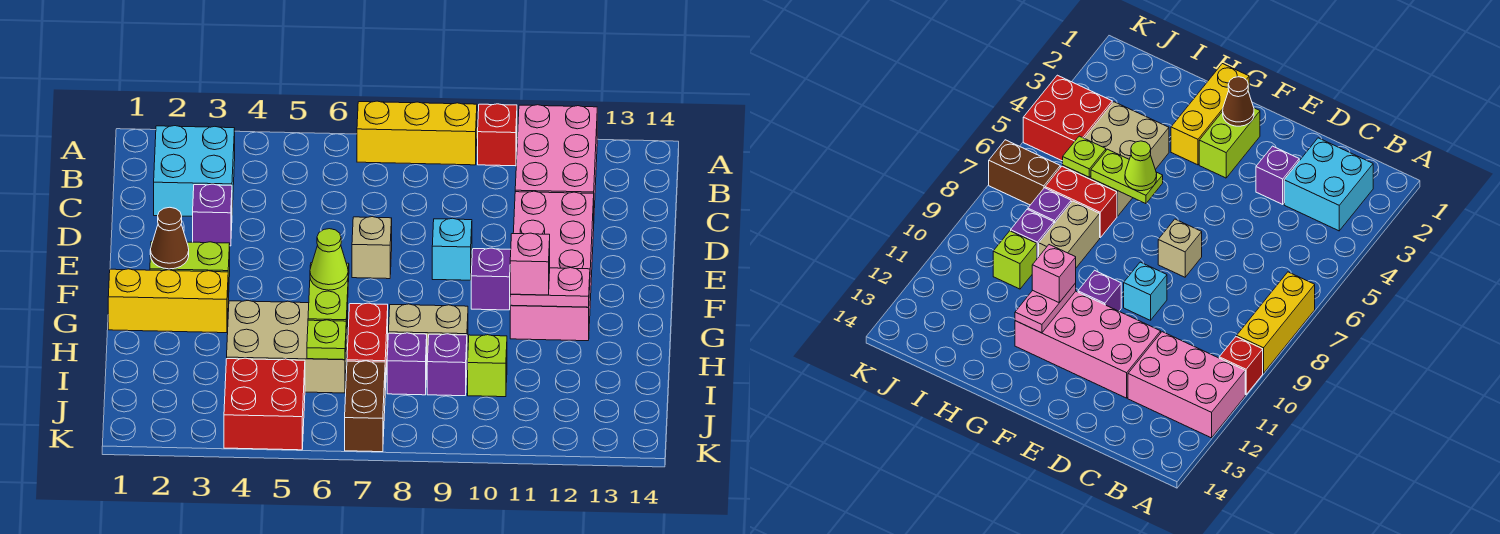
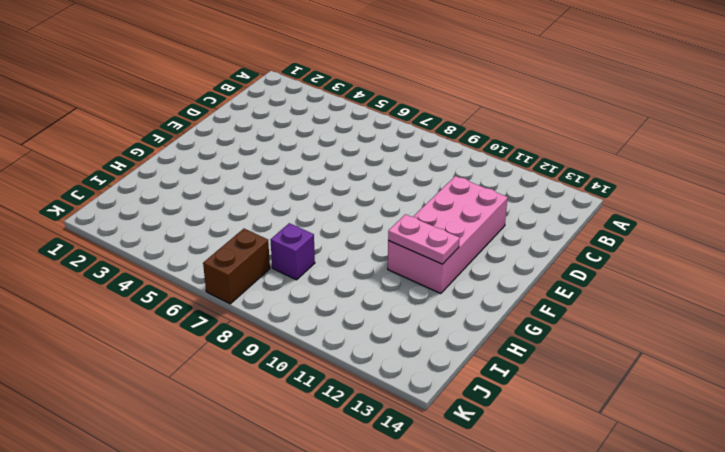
none -> yellow 1x3 brick [357,101,477,165]
none -> red 1x1 brick [478,104,517,166]
none -> pink 2x3 brick [515,105,597,208]

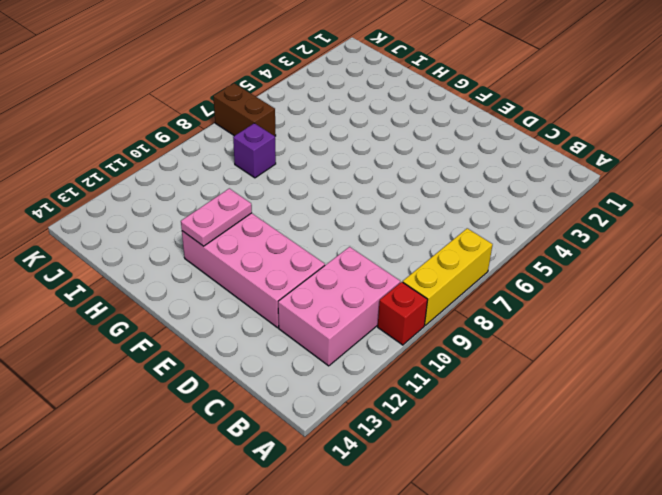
pink 2x3 brick [278,247,400,366] -> pink 2x3 brick turned to [515,105,597,208]
none -> cyan 2x2 brick [154,126,235,216]
none -> purple 1x1 brick [193,184,232,246]
none -> tan 1x1 brick [352,217,392,279]

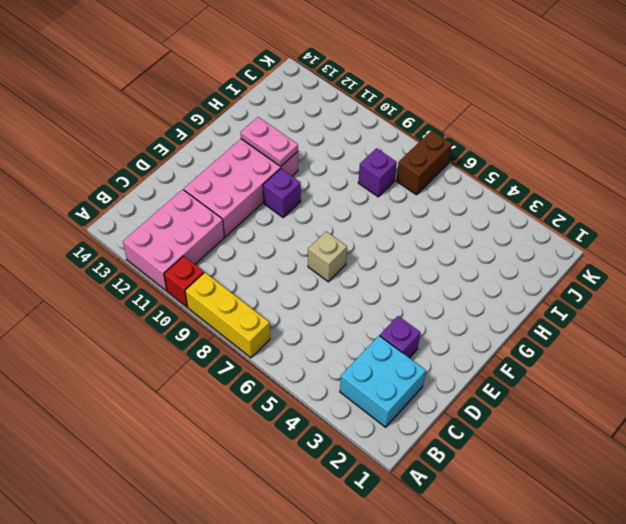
none -> cyan 1x1 brick [432,218,472,280]
none -> lime 1x2 brick [150,241,230,300]
none -> yellow 1x3 brick [108,269,228,333]

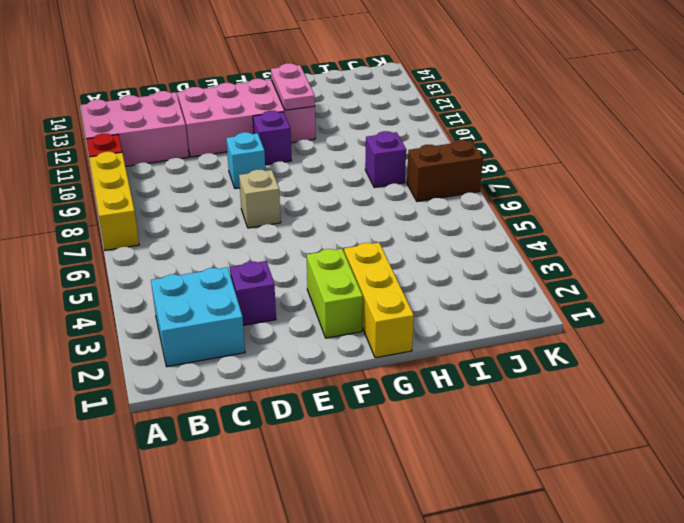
none -> tan 2x3 brick [227,301,348,393]
none -> red 1x2 brick [347,303,388,390]
none -> tan 1x2 brick [389,304,468,361]

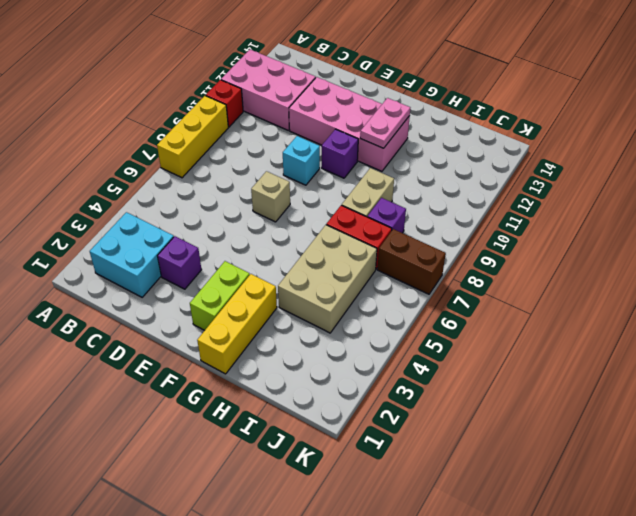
none -> purple 1x1 brick [427,334,467,396]
none -> lime 1x1 brick [468,335,507,397]
none -> red 2x2 brick [224,358,305,450]

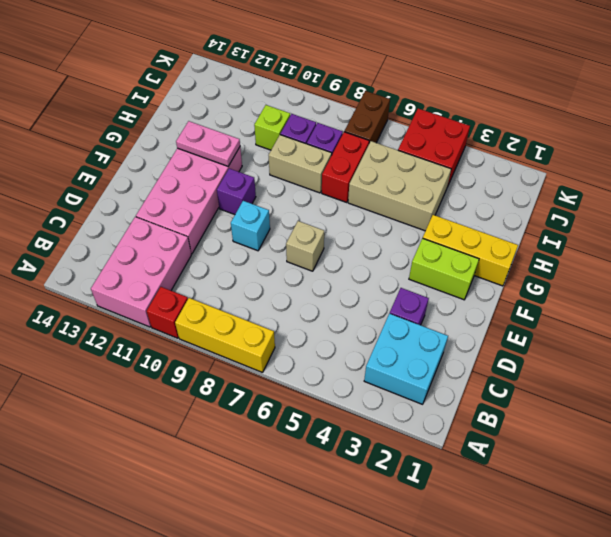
none -> brown 1x1 cone [150,207,189,269]
none -> lime 1x2 plate [308,263,349,328]
none -> lime 1x1 plate [307,320,346,360]

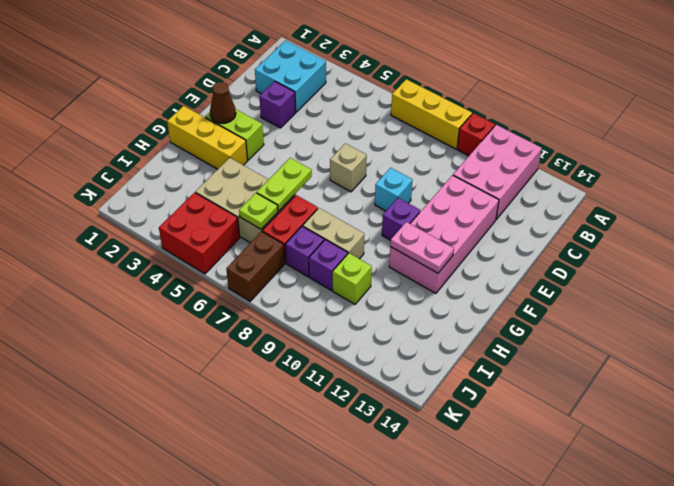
none -> lime 1x1 cone [310,229,348,290]
none -> pink 1x1 brick [510,233,550,295]

